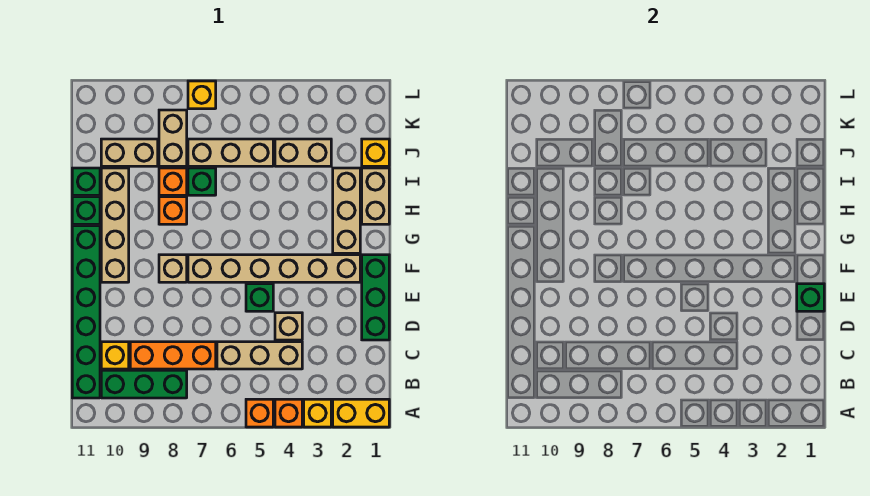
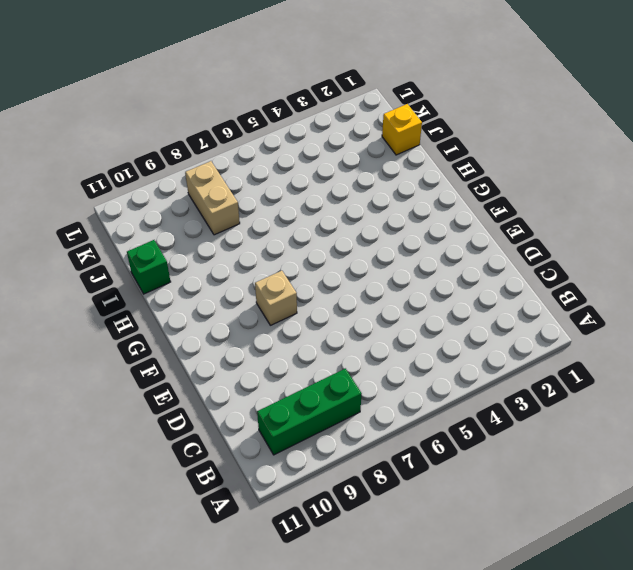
none -> yellow 1x2 brick [333,399,389,427]
none -> yellow 1x1 brick [304,399,331,427]
none -> orange 1x1 brick [275,399,302,427]

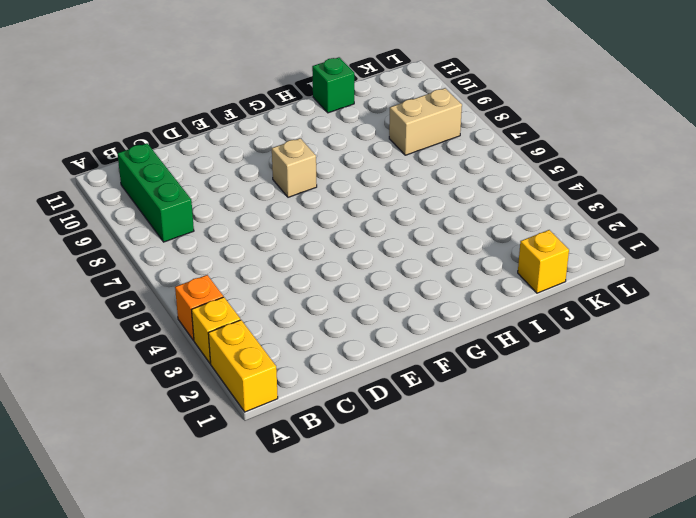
none -> orange 1x1 brick [246,399,273,427]
none -> green 1x6 brick [72,226,100,398]
none -> tan 1x3 brick [217,342,302,369]

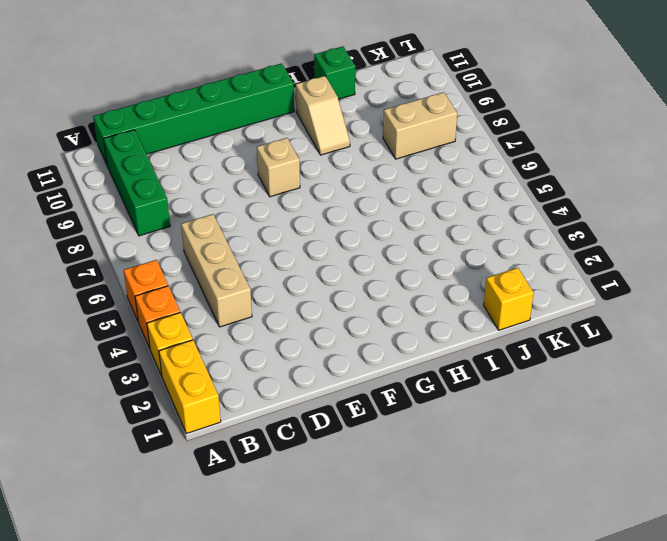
tan 1x2 slope [296,76,350,155] -> tan 1x4 brick [101,168,129,282]
none -> orange 1x3 brick [130,342,216,369]
none -> yellow 1x1 brick [101,342,129,369]
none -> green 1x3 brick [362,255,389,340]

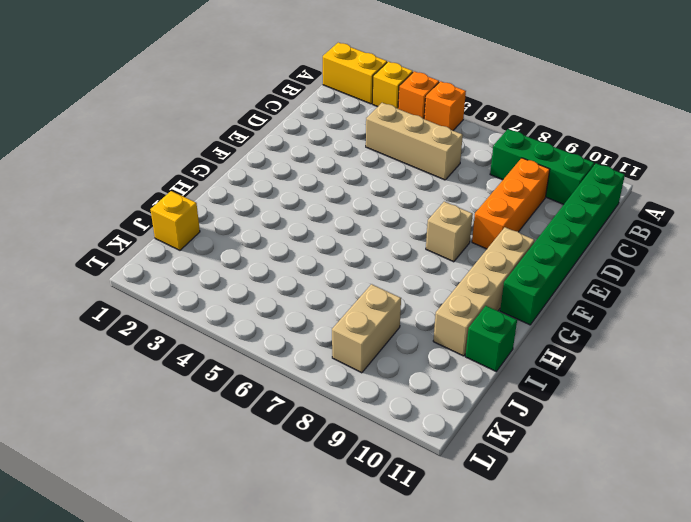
orange 1x3 brick [472,158,550,249] -> orange 1x3 brick turned to [130,342,216,369]
none -> yellow 1x1 brick [101,342,129,369]
none -> green 1x3 brick [362,255,389,340]
none -> tan 1x1 brick [275,313,302,340]

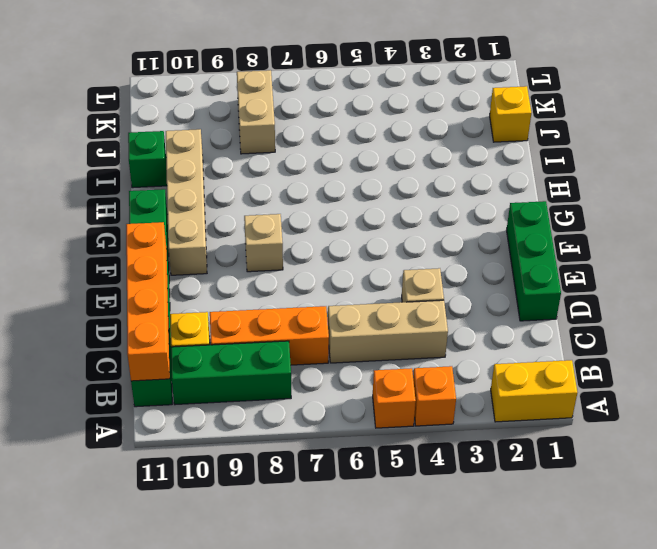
orange 1x4 brick [126,222,170,381] -> none
none -> yellow 1x1 brick [304,399,331,427]
none -> green 1x1 brick [246,284,273,311]
none -> tan 1x6 brick [188,255,360,282]

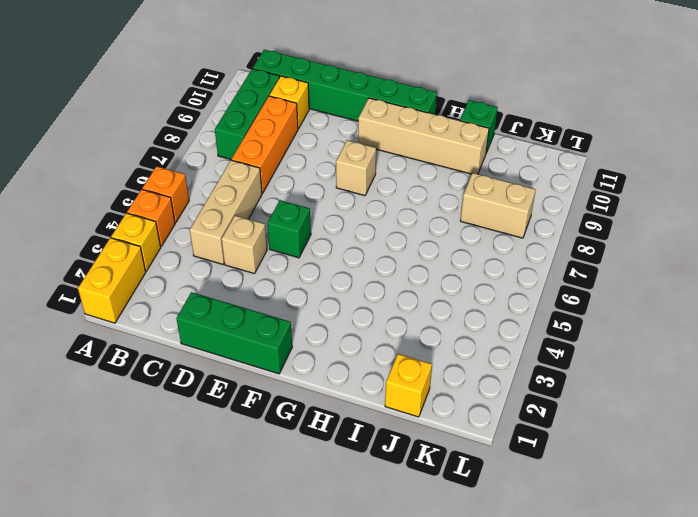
none -> tan 1x6 brick [188,255,360,282]
none -> tan 1x3 brick [333,168,360,253]
none -> tan 1x2 brick [362,168,389,224]

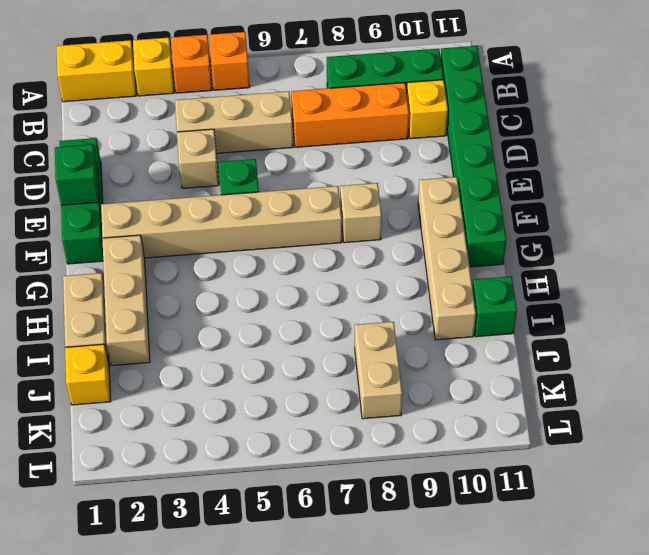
none -> orange 1x1 brick [159,197,187,224]
none -> green 1x1 brick [72,197,100,224]
none -> green 1x1 brick [188,168,216,195]

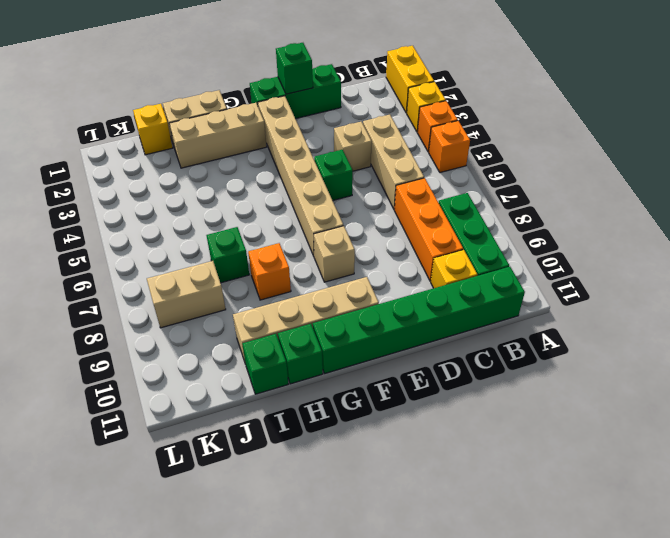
none -> orange 1x1 brick [159,168,187,195]
none -> tan 1x2 brick [275,139,331,166]
none -> tan 1x3 brick [188,139,273,166]

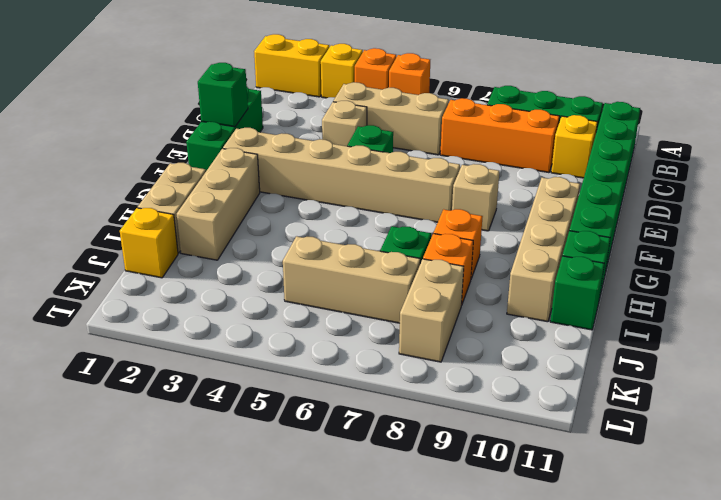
none -> tan 1x2 brick [275,139,331,166]
none -> tan 1x2 brick [101,139,158,166]
none -> yellow 1x1 brick [188,81,216,109]

